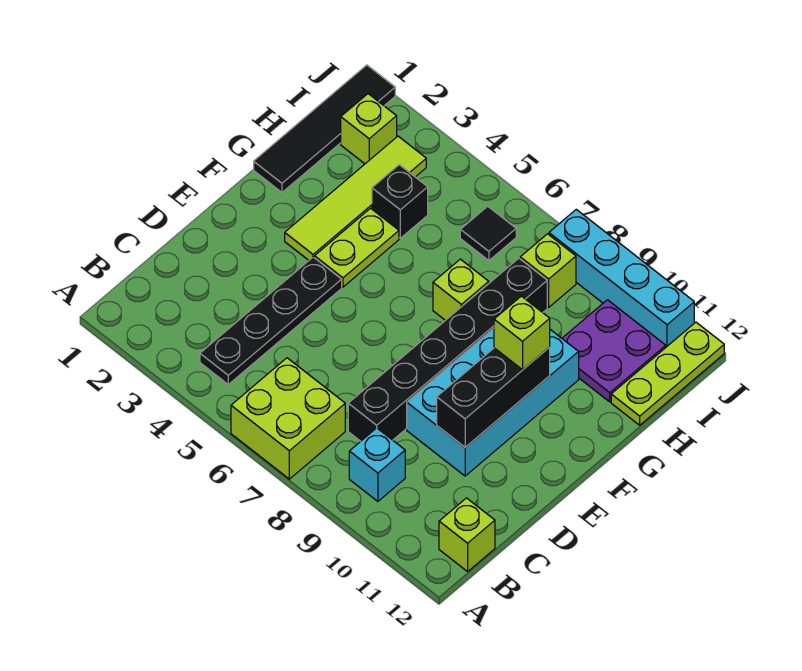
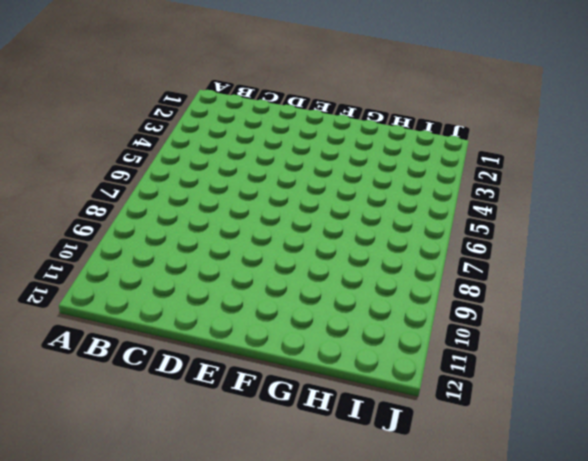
none -> lime 2x2 brick [231,358,345,479]
none -> black 1x4 plate [200,257,342,384]
none -> cyan 1x1 brick [349,428,405,501]

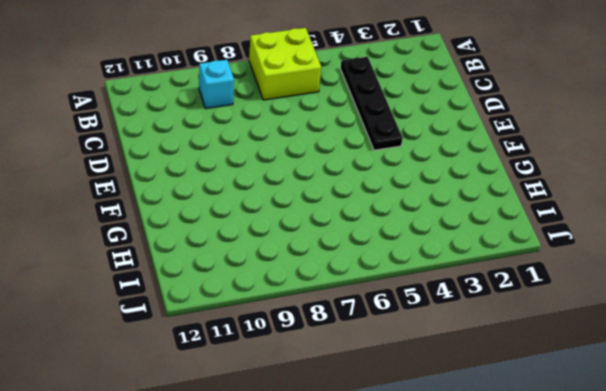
none -> lime 1x1 brick [439,498,495,571]
none -> black 1x6 brick [348,258,547,441]
none -> cyan 2x4 brick [407,328,579,476]

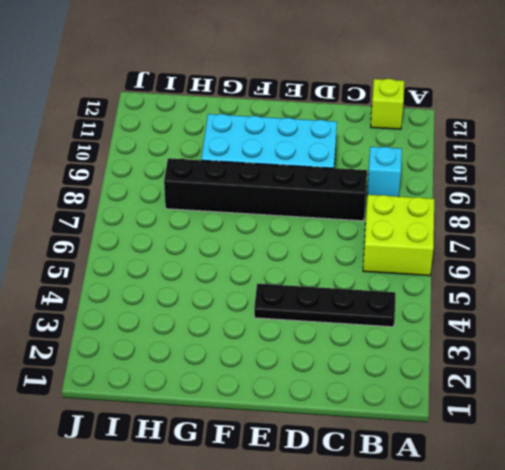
none -> lime 1x4 tile [285,136,426,260]
none -> lime 1x2 plate [315,208,399,287]
none -> black 1x4 tile [254,65,395,192]

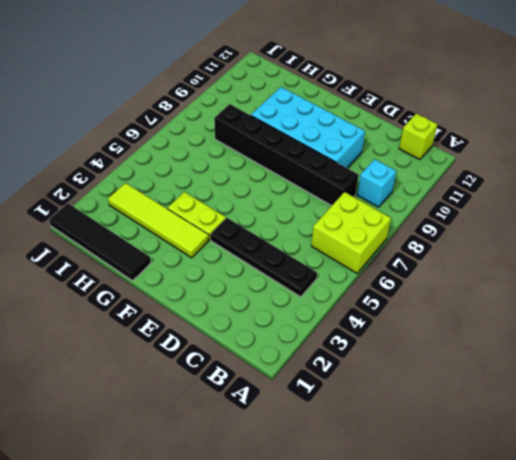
none -> lime 1x1 brick [433,259,489,320]
none -> black 1x1 brick [372,165,428,238]
none -> purple 2x2 plate [562,300,666,402]

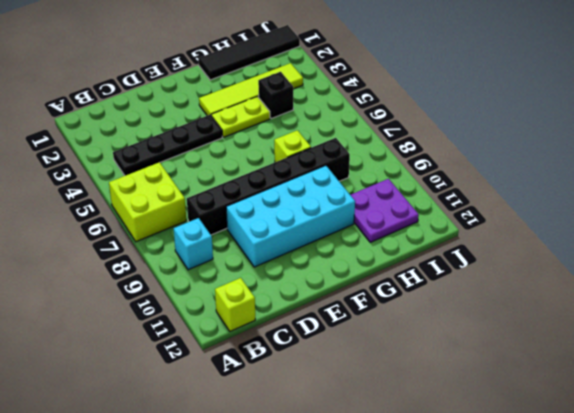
none -> lime 1x3 plate [611,322,724,425]
none -> lime 1x1 brick [341,94,397,164]
none -> black 1x1 tile [460,206,516,261]

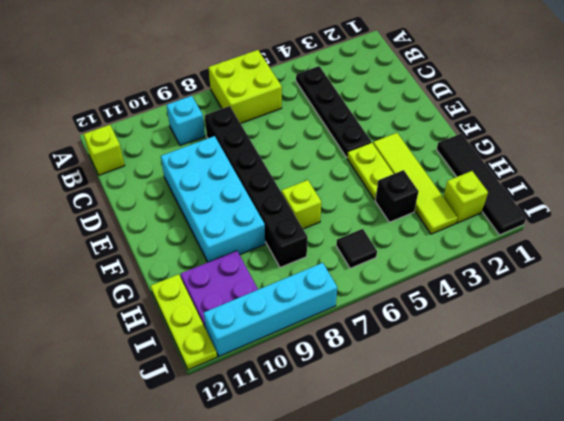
none -> lime 1x1 brick [520,234,576,307]
none -> black 1x3 brick [437,347,550,447]
none -> lime 1x1 brick [494,296,550,370]

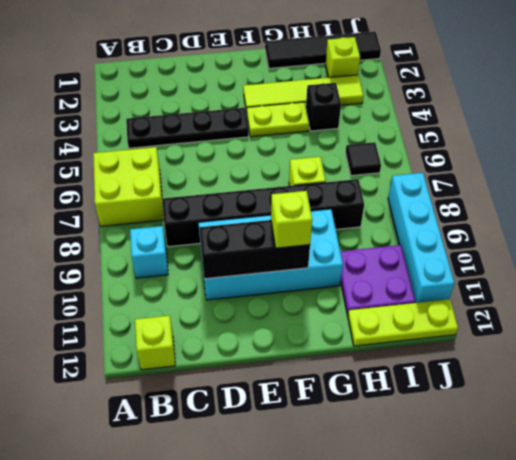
none -> lime 1x1 brick [520,234,576,307]

